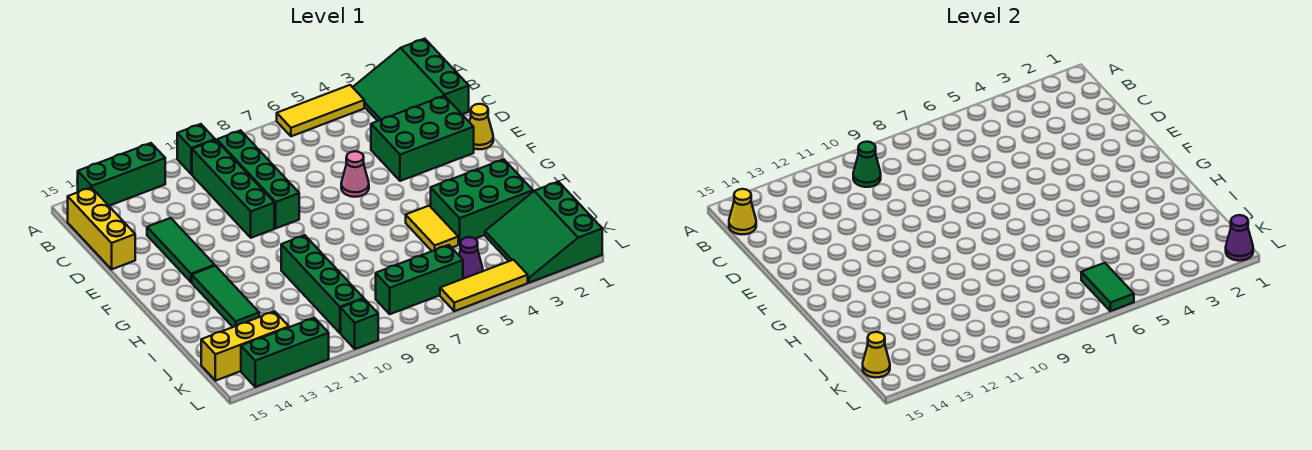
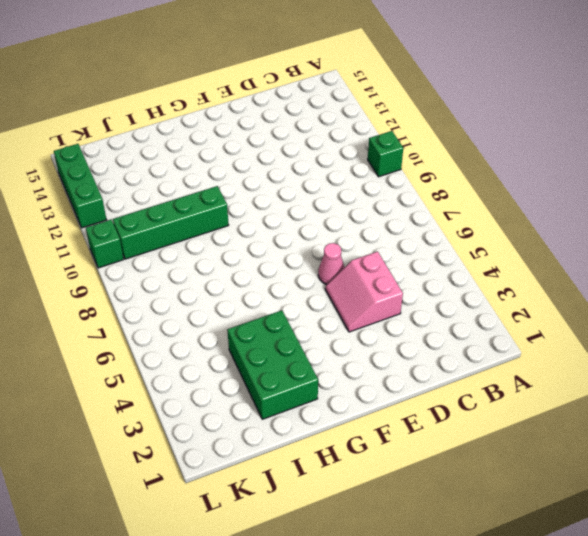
pink 2x2 slope [325,251,403,332] -> green 2x3 brick [371,96,474,181]
none -> green 3x3 slope [353,39,469,121]
none -> yellow 1x3 tile [277,85,364,136]
none -> green 1x3 brick [78,143,165,206]

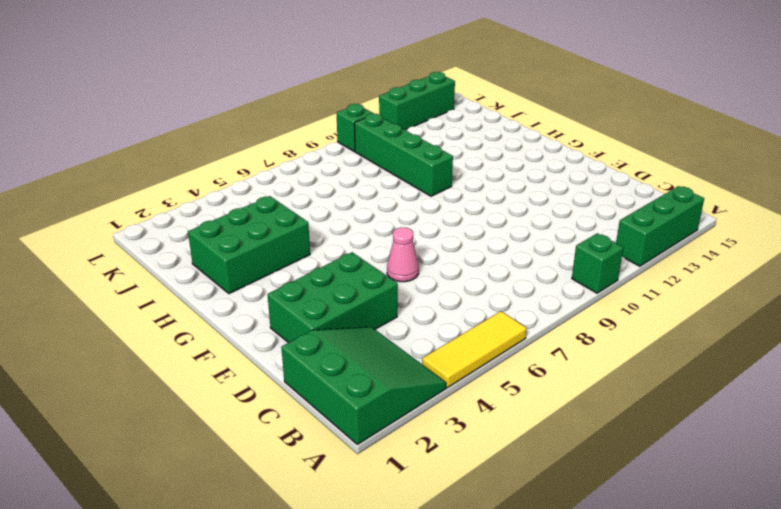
none -> green 1x4 brick [217,130,299,228]
none -> green 1x4 brick [192,140,274,238]
none -> yellow 1x3 brick [68,187,135,269]

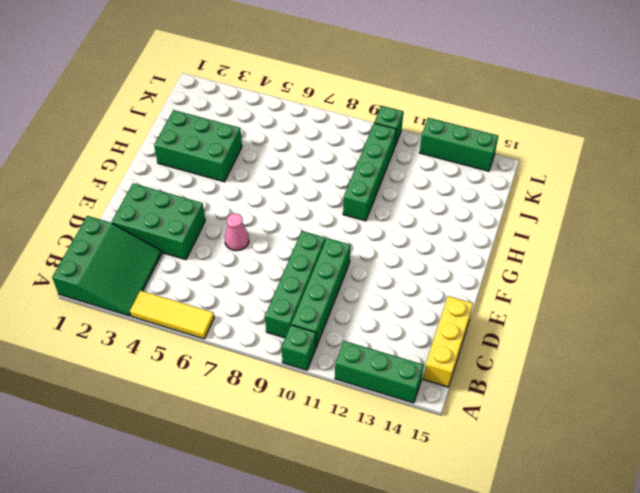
none -> green 1x3 tile [147,218,215,282]
none -> yellow 1x1 cone [470,104,493,149]
none -> green 1x3 tile [192,266,259,327]

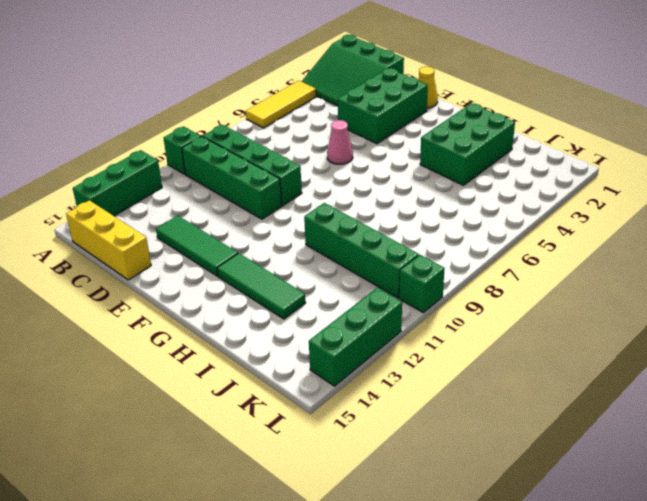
none -> yellow 1x2 tile [406,206,458,251]
none -> green 3x3 slope [485,182,602,283]
none -> purple 1x1 cone [459,237,483,279]

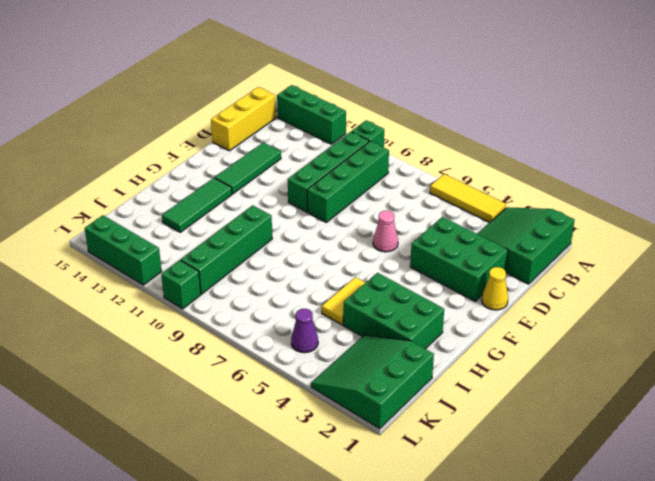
none -> green 1x3 brick [376,245,463,314]
none -> yellow 1x3 brick [201,311,289,381]
none -> yellow 1x3 tile [440,260,528,311]

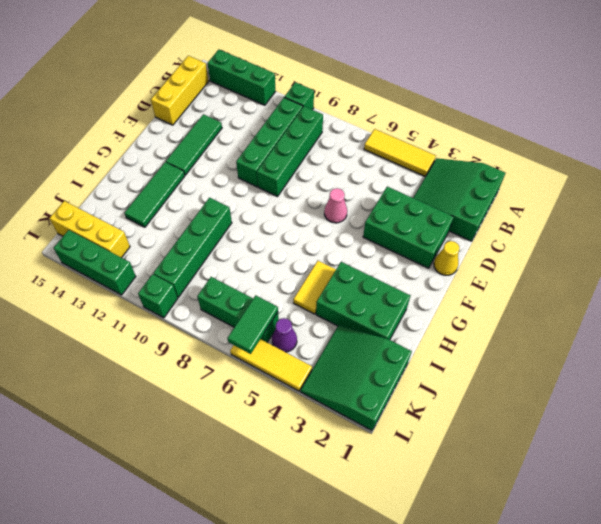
none -> green 1x1 cone [853,142,881,187]
none -> yellow 1x1 cone [729,189,756,235]
none -> yellow 1x1 cone [863,332,890,378]

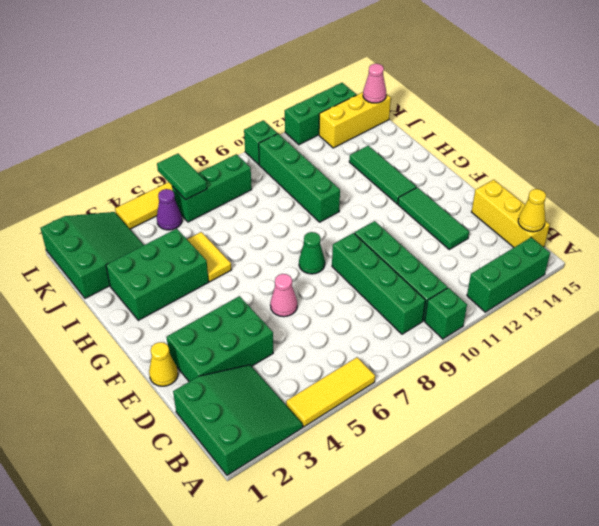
green 1x1 cone [299,232,325,274] -> green 1x1 cone moved to [853,142,881,187]
pink 1x1 cone [363,64,386,103] -> yellow 1x1 cone [863,332,890,378]
none -> purple 1x1 cone [1226,215,1253,261]

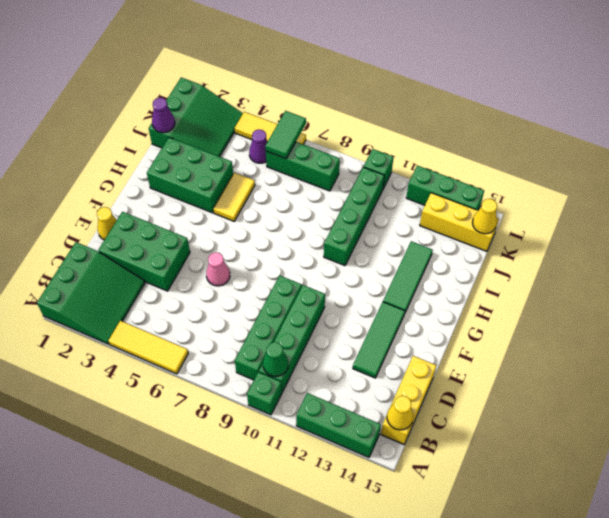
purple 1x1 cone [152,98,175,133] -> purple 1x1 cone moved to [1226,215,1253,261]

